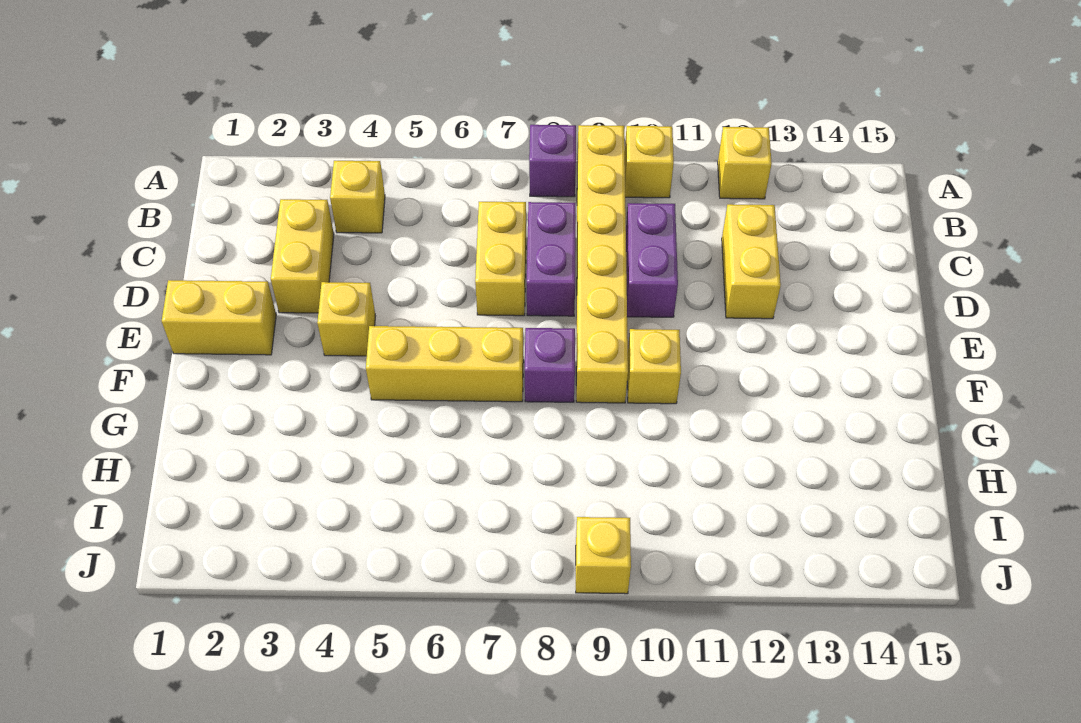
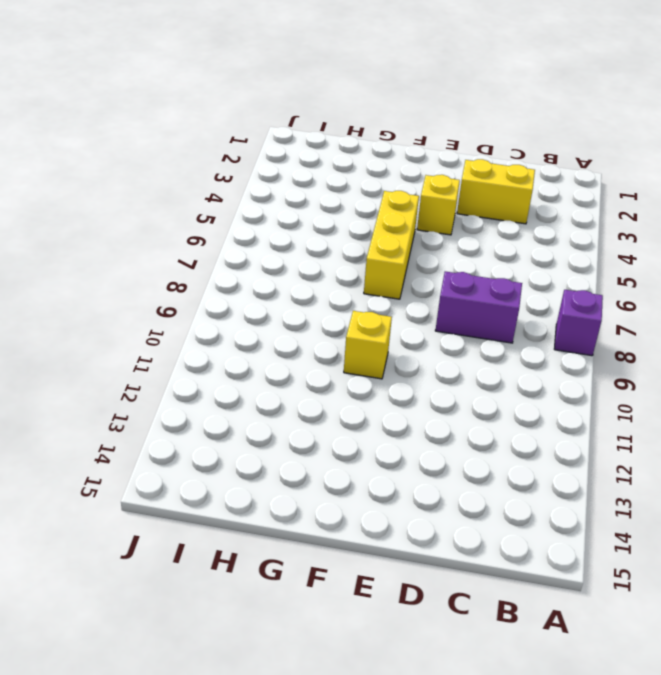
none -> yellow 1x6 brick [576,125,628,403]
none -> yellow 1x1 brick [625,126,674,198]
none -> yellow 1x1 brick [718,127,772,199]

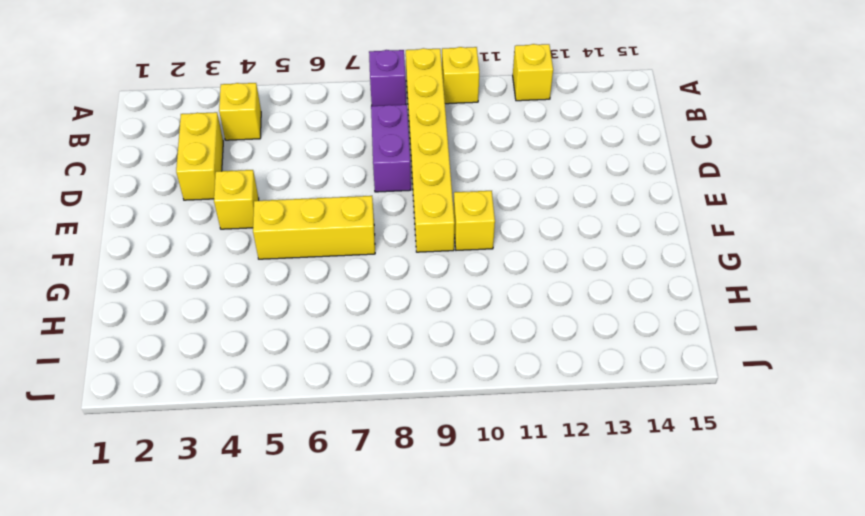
none -> yellow 1x2 brick [475,202,526,316]
none -> purple 1x2 brick [626,203,678,317]
none -> yellow 1x2 brick [722,204,781,319]

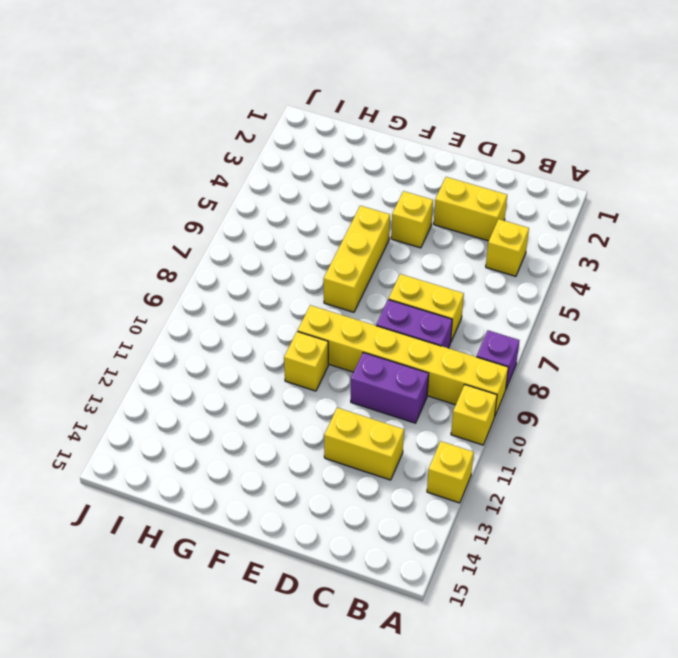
none -> yellow 1x2 brick [162,280,276,355]
none -> purple 1x1 brick [525,328,575,402]
none -> yellow 1x1 brick [576,517,631,594]

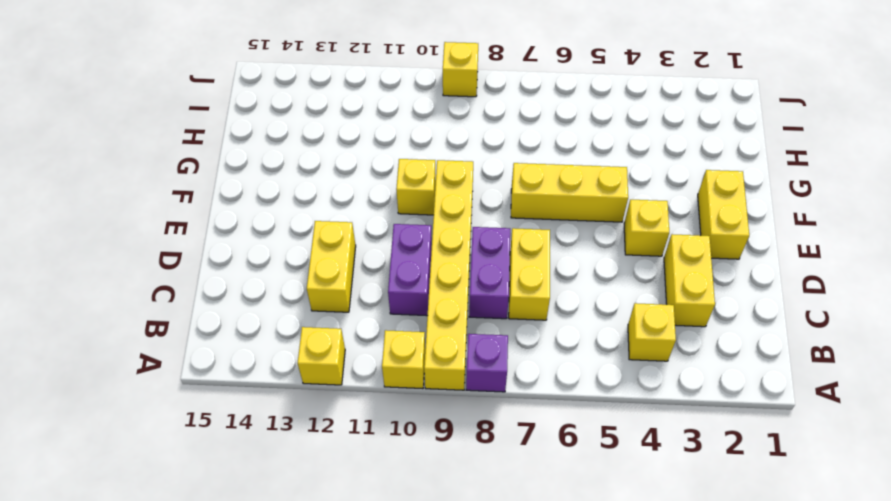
yellow 1x2 brick [698,170,749,259] -> yellow 1x2 brick turned to [162,280,276,355]
none -> purple 1x1 brick [525,328,575,402]

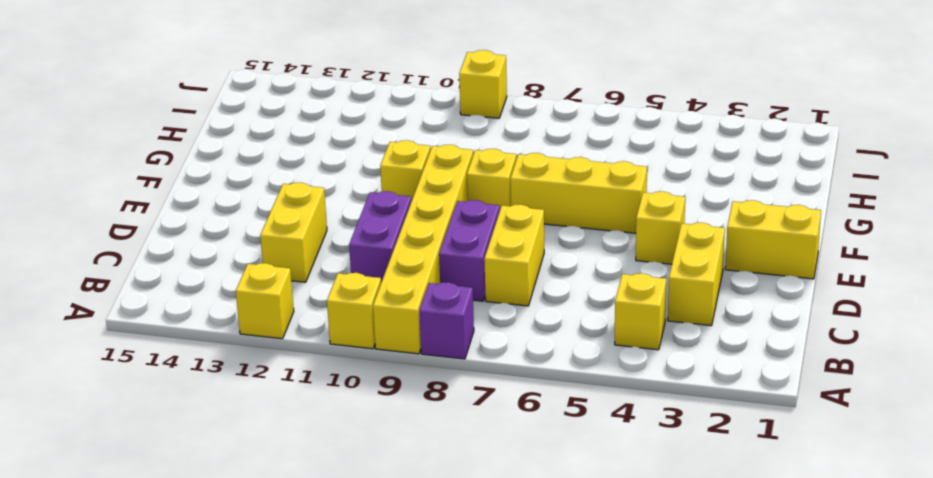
yellow 1x1 brick [467,149,516,209] -> purple 1x1 brick [525,328,575,402]

